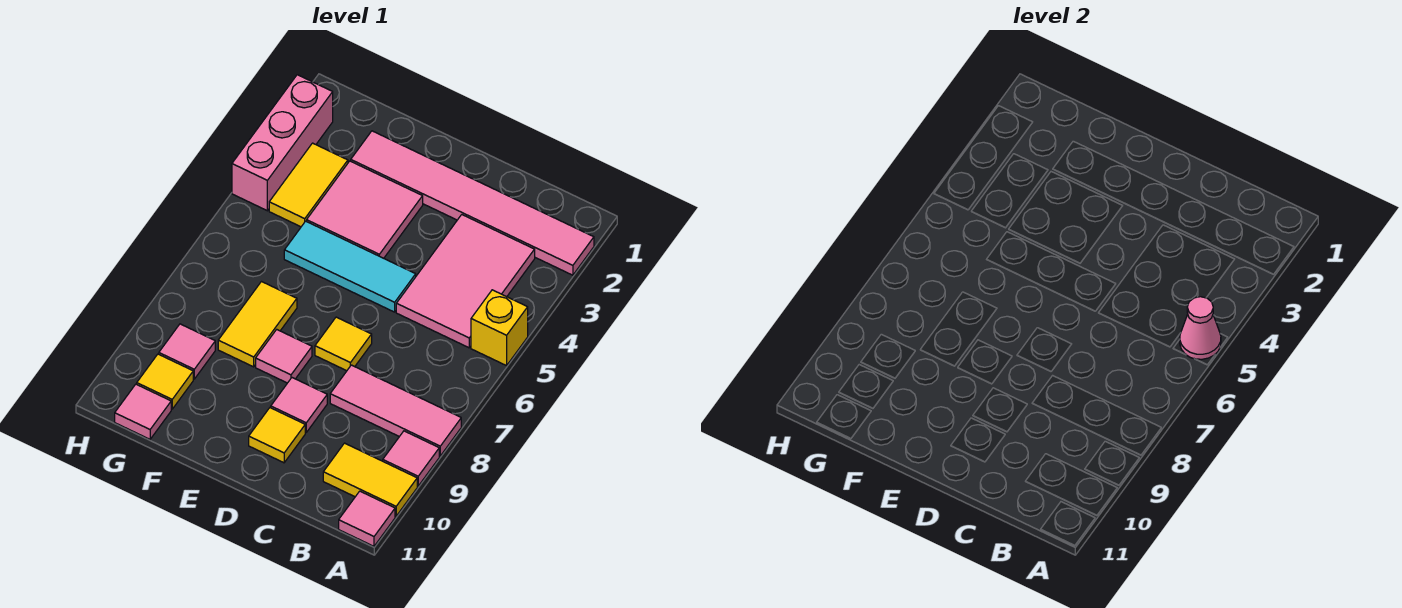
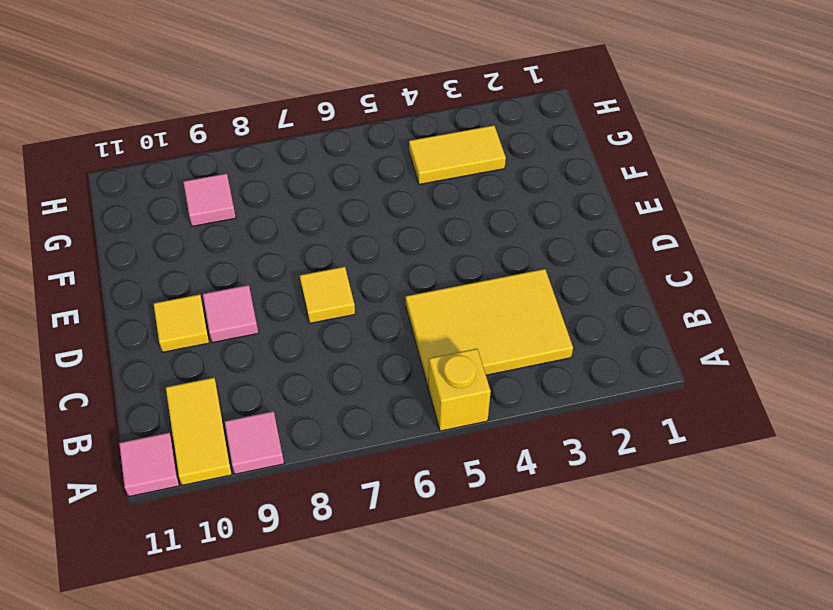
yellow 2x3 tile [406,269,573,387] -> pink 2x3 tile [396,215,535,348]
none -> pink 1x6 tile [351,131,594,275]
none -> pink 1x3 tile [330,365,461,456]
none -> cyan 1x3 tile [284,221,416,312]

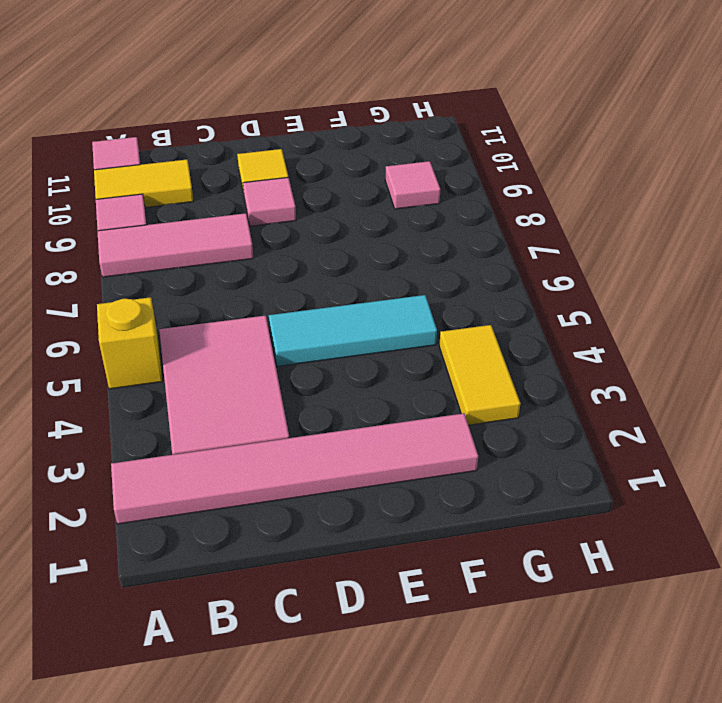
none -> yellow 1x1 tile [315,317,372,371]
none -> pink 2x2 tile [307,161,423,258]
none -> pink 1x1 tile [256,330,312,383]

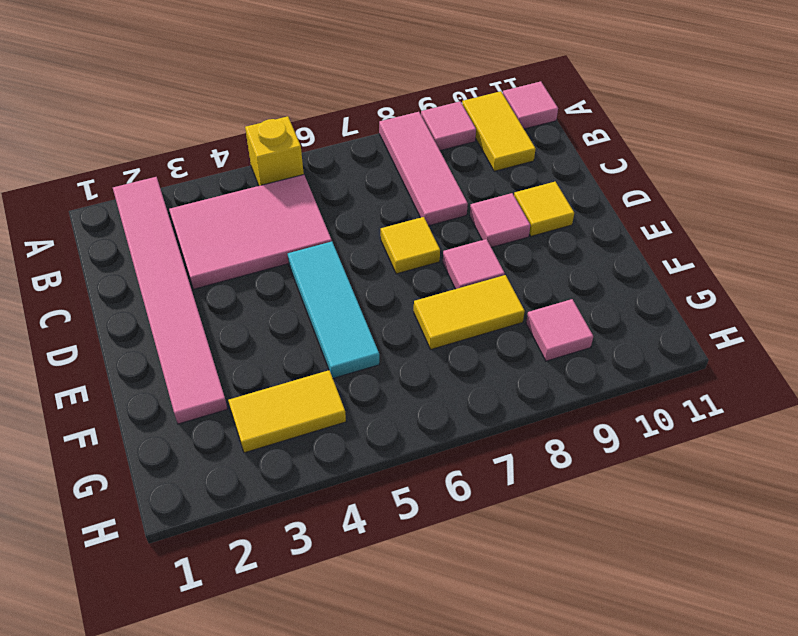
none -> pink 2x2 tile [307,161,423,258]
none -> yellow 1x1 tile [137,354,193,409]
none -> pink 1x1 tile [115,384,171,439]

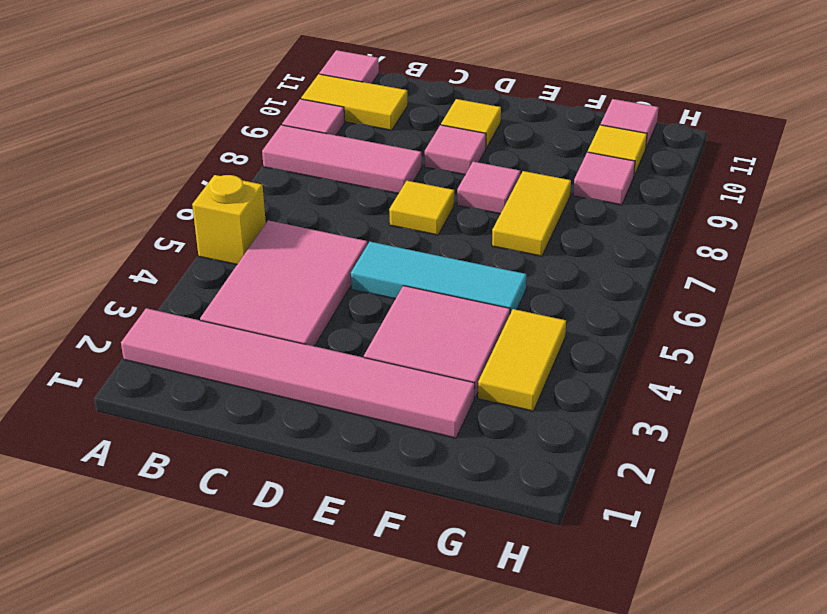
none -> pink 1x3 brick [232,75,333,211]
none -> pink 1x1 cone [1180,297,1221,359]

